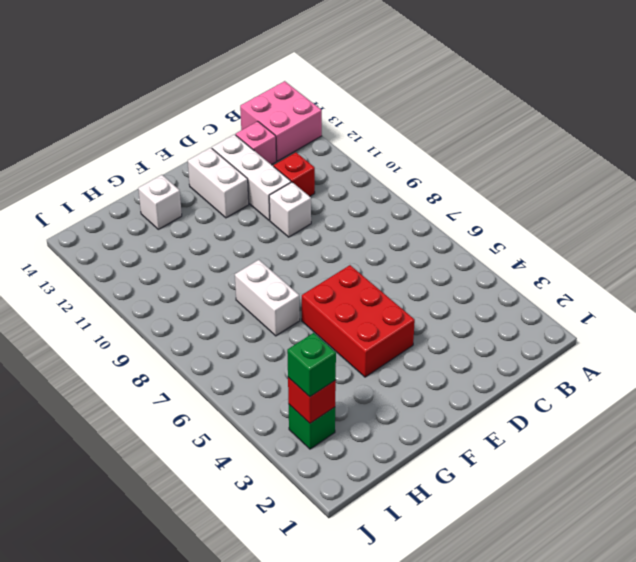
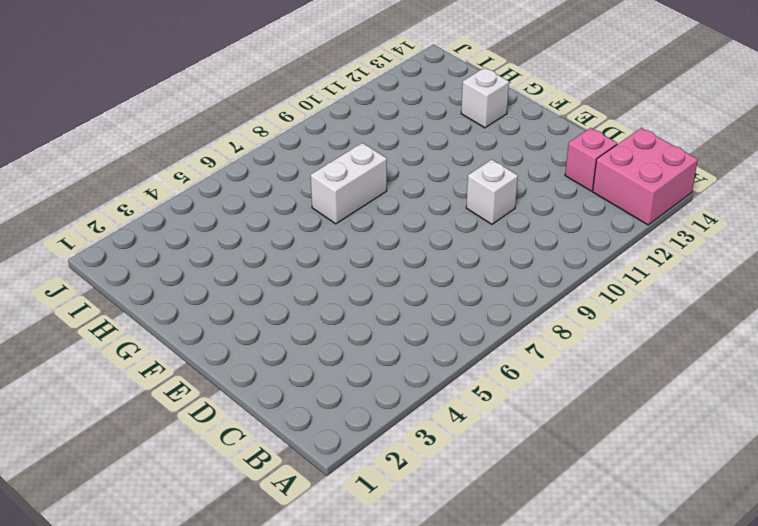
none -> red 1x1 brick [273,153,315,196]
none -> white 1x3 brick [212,134,291,220]
none -> red 2x3 brick [302,265,415,377]

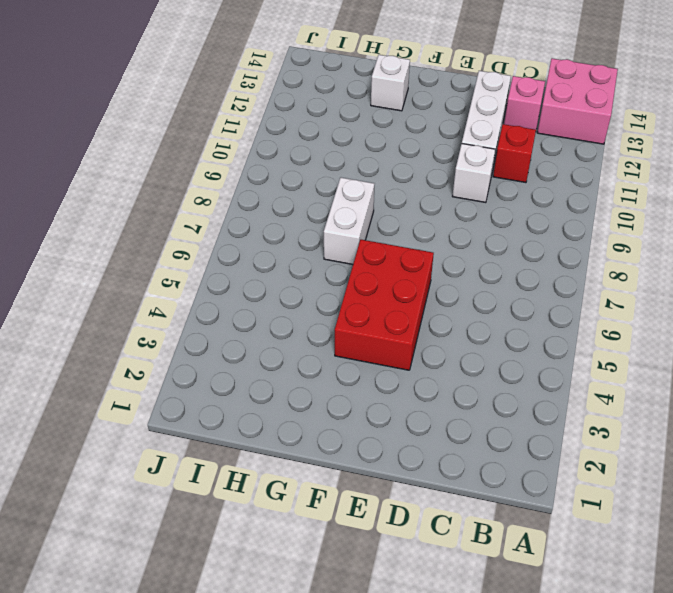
none -> white 1x2 brick [188,148,249,218]
none -> green 1x1 brick [289,405,335,449]
none -> red 1x1 brick [288,377,336,423]

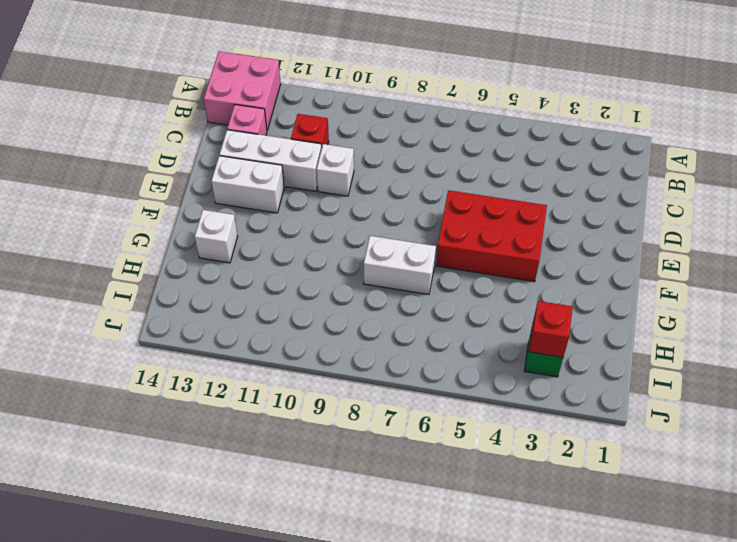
none -> green 1x1 brick [287,333,336,397]

